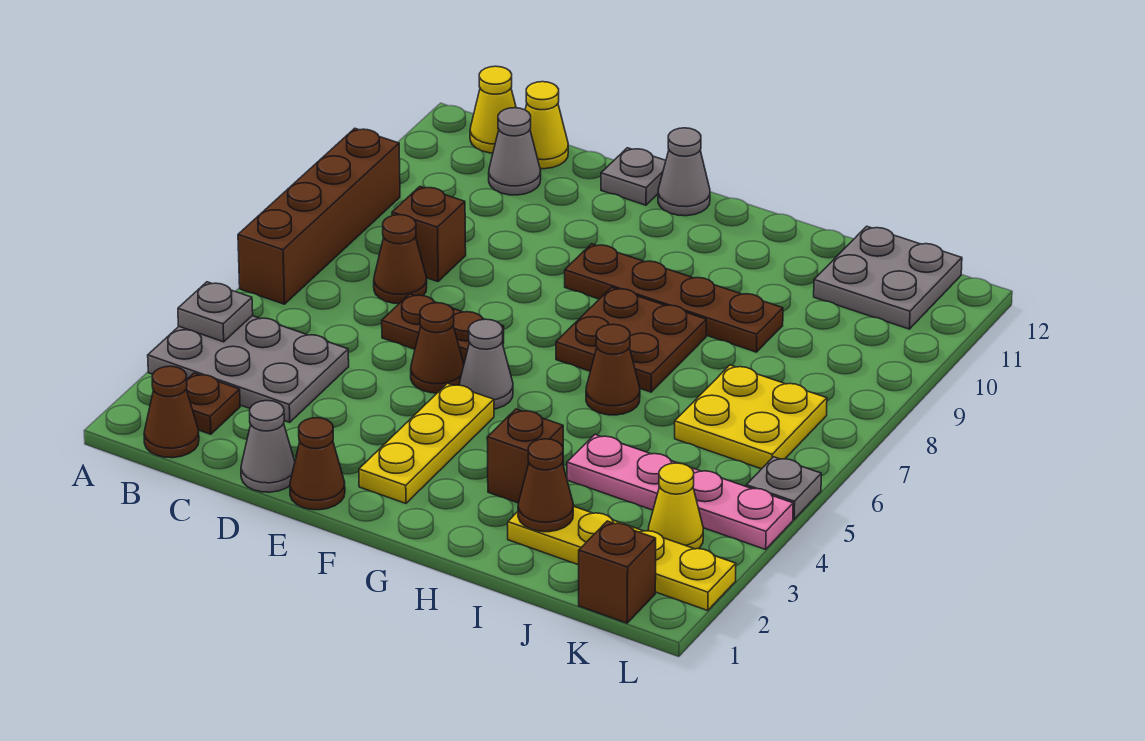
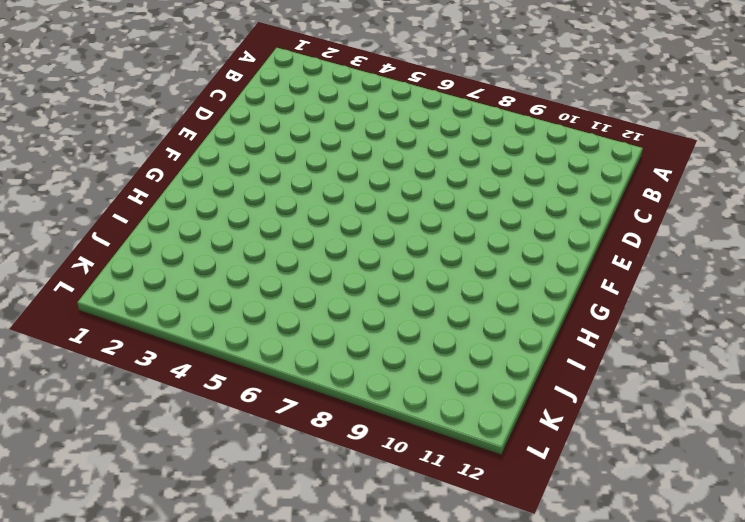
none -> grey 2x3 plate [148,316,349,422]
none -> brown 1x4 brick [238,128,400,304]
none -> brown 1x1 cone [144,366,199,458]
none -> brown 1x1 plate [186,373,240,434]

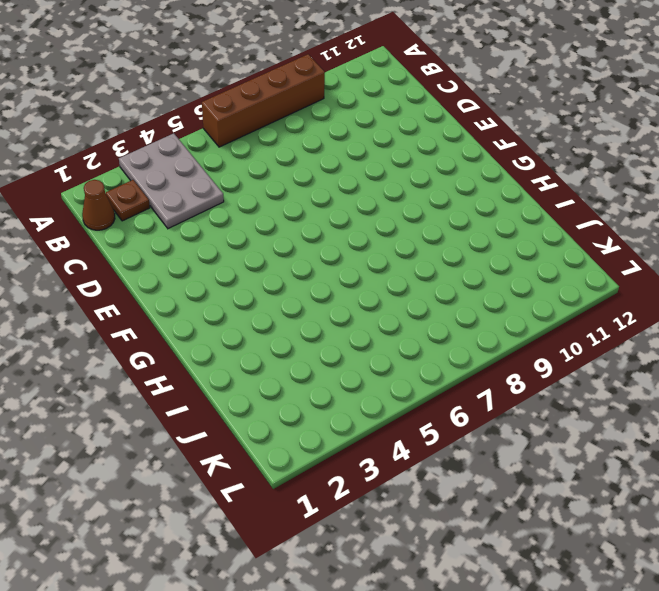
none -> yellow 1x1 cone [470,66,516,153]
none -> brown 1x1 cone [374,215,427,304]
none -> brown 1x1 brick [392,187,466,282]
none -> grey 1x1 cone [489,108,541,195]

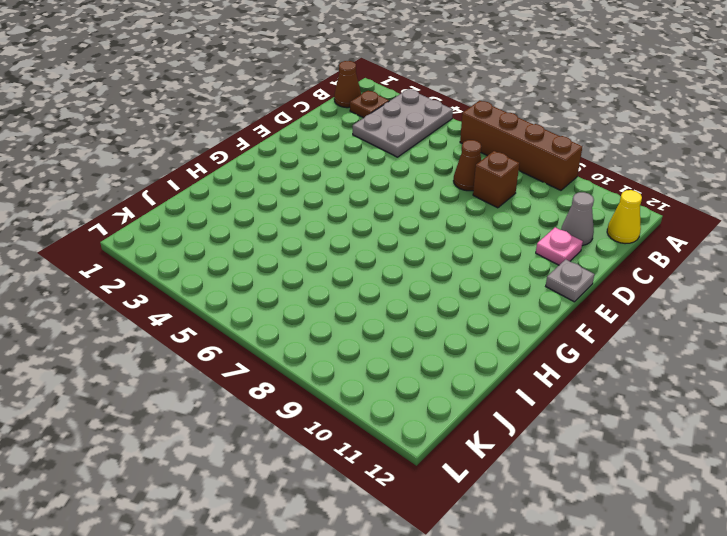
pink 1x1 plate [536,227,583,265] -> none
none -> yellow 1x1 cone [525,82,568,169]
none -> grey 1x1 cone [241,401,295,492]
none -> brown 1x2 plate [382,294,504,363]
none -> brown 1x1 cone [290,418,345,510]

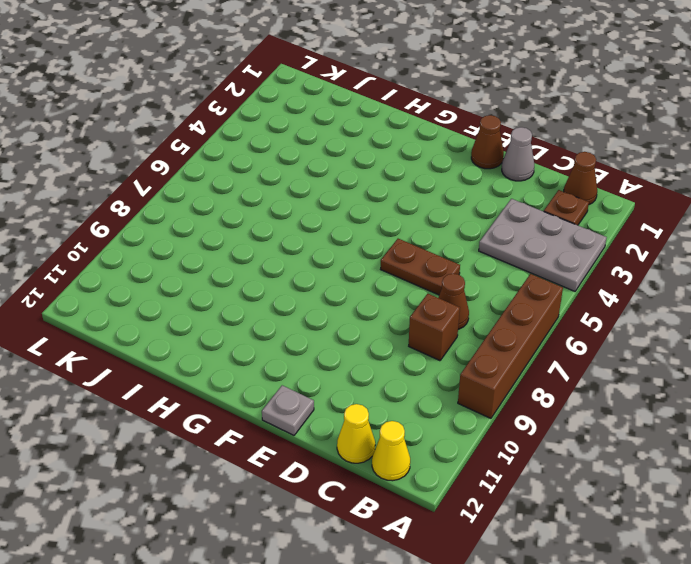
none -> grey 1x1 cone [489,108,541,195]
none -> brown 1x1 cone [411,303,464,393]
none -> yellow 1x3 plate [359,383,494,503]
none -> grey 1x1 cone [459,319,513,409]

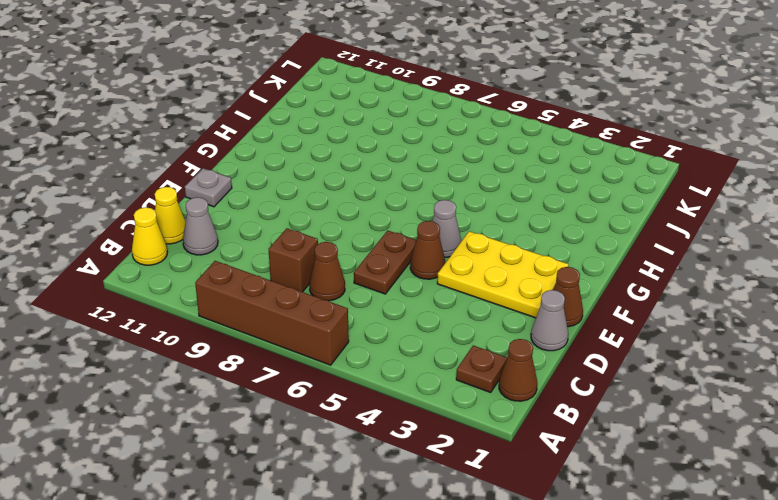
yellow 2x3 plate [437,231,569,318] -> yellow 1x3 plate [359,383,494,503]
none -> grey 2x3 plate [148,316,349,422]
none -> brown 1x4 plate [565,244,783,352]
none -> grey 1x1 cone [658,128,710,216]
none -> brown 2x2 plate [556,287,706,392]

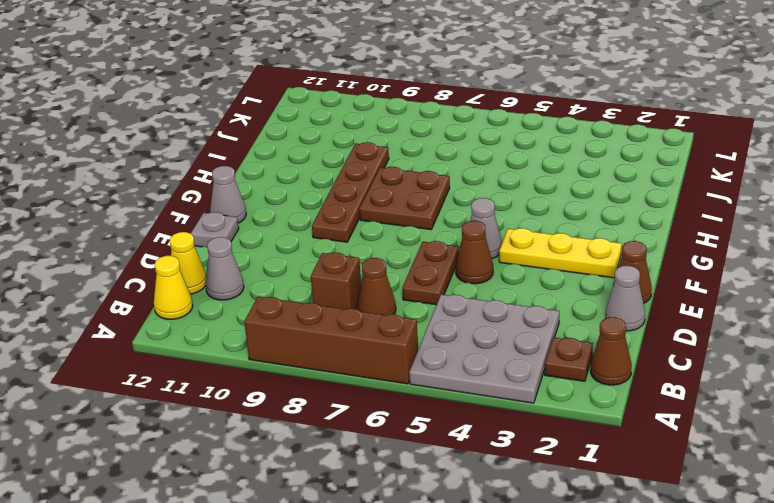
grey 3x3 plate [409,294,559,403] -> grey 2x3 plate [148,316,349,422]
none -> brown 1x1 brick [487,409,563,503]
none -> brown 1x1 cone [586,324,640,415]
none -> yellow 1x4 plate [508,506,736,611]
none -> pink 1x4 plate [567,434,793,549]

